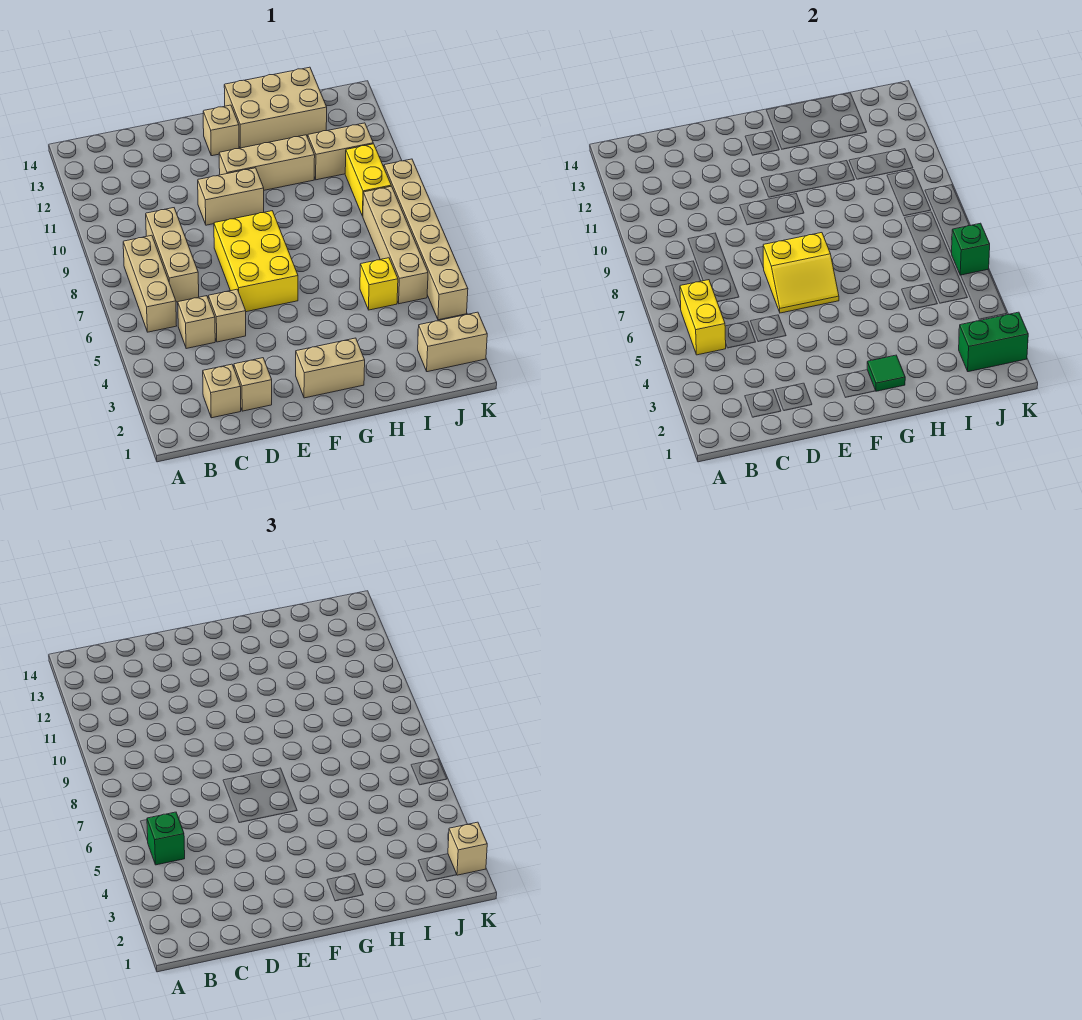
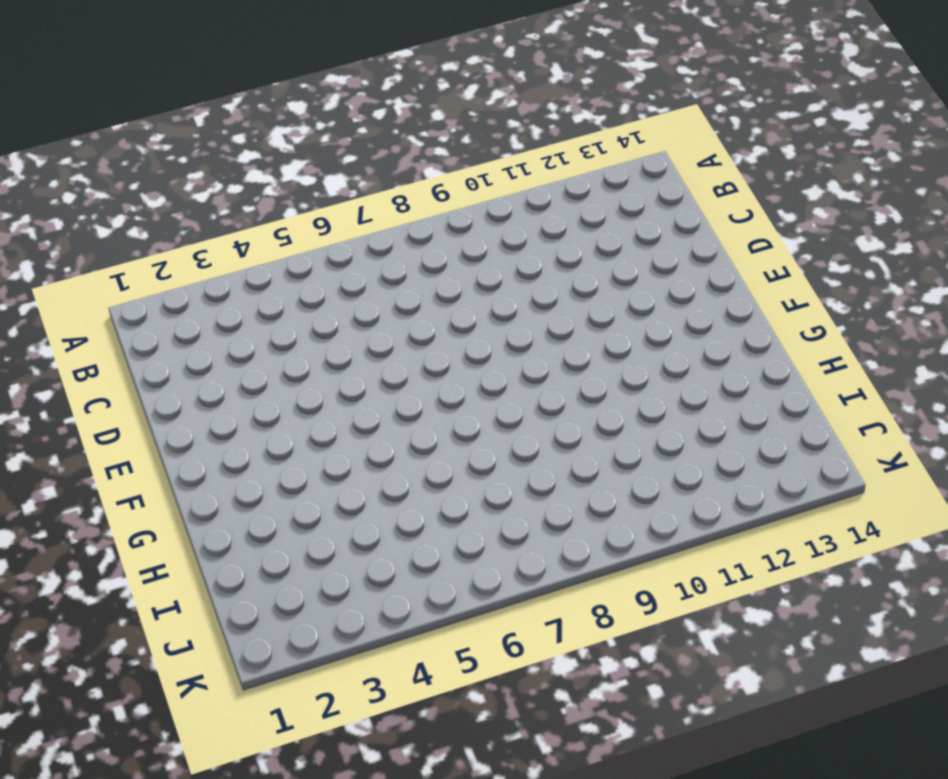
none -> tan 1x3 brick [123,235,177,332]
none -> tan 1x1 brick [203,364,241,418]
none -> tan 1x1 brick [178,296,215,349]

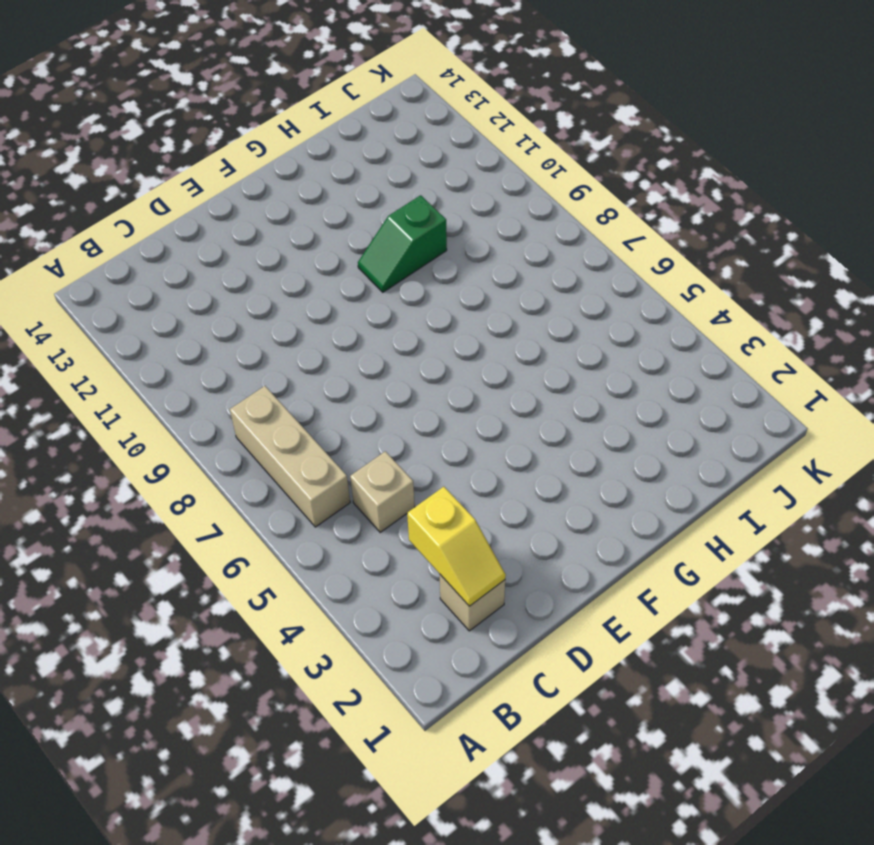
yellow 1x2 slope [407,487,506,606] -> none
green 1x2 slope [358,195,447,292] -> none
none -> tan 1x3 brick [146,208,199,302]
none -> tan 1x1 brick [234,358,272,411]
none -> tan 1x1 brick [208,289,246,342]

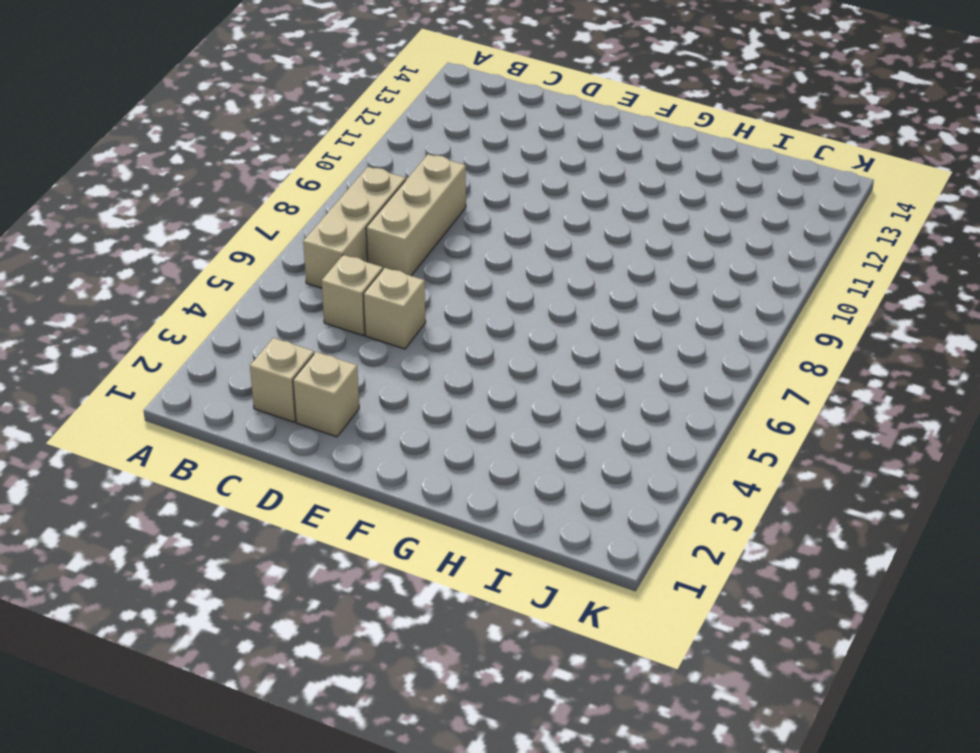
none -> yellow 2x3 brick [214,211,298,312]
none -> tan 1x2 brick [198,168,264,225]
none -> tan 1x2 brick [296,338,365,398]

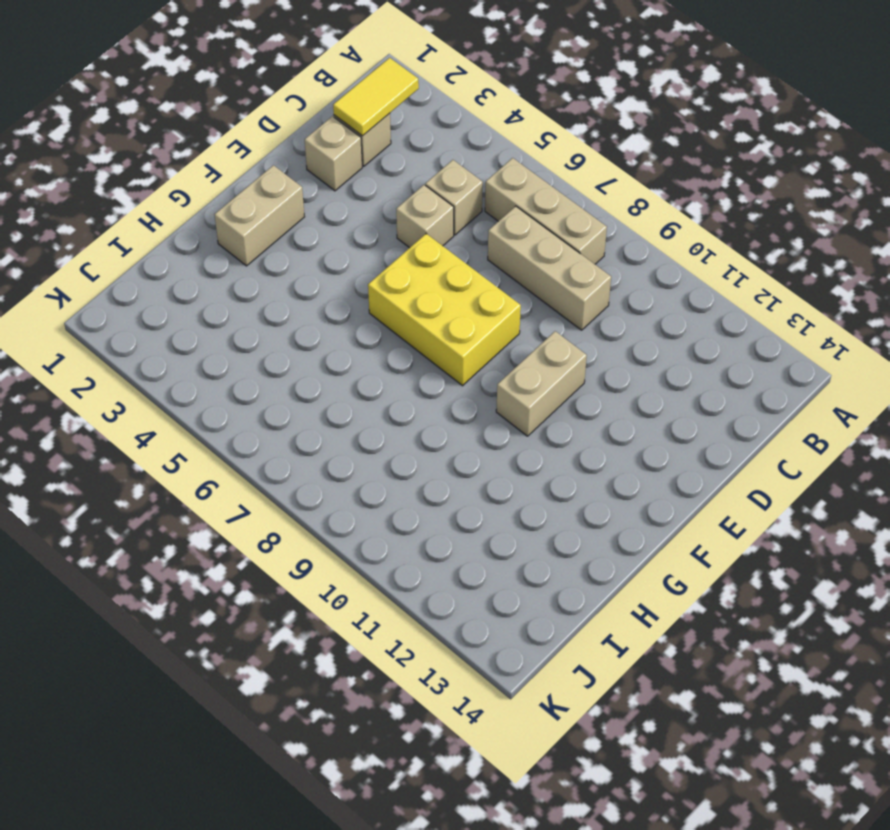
yellow 1x2 tile [333,58,419,136] -> none
none -> tan 1x3 brick [219,135,315,190]
none -> tan 1x1 brick [203,105,239,156]
none -> tan 2x3 brick [224,67,327,148]

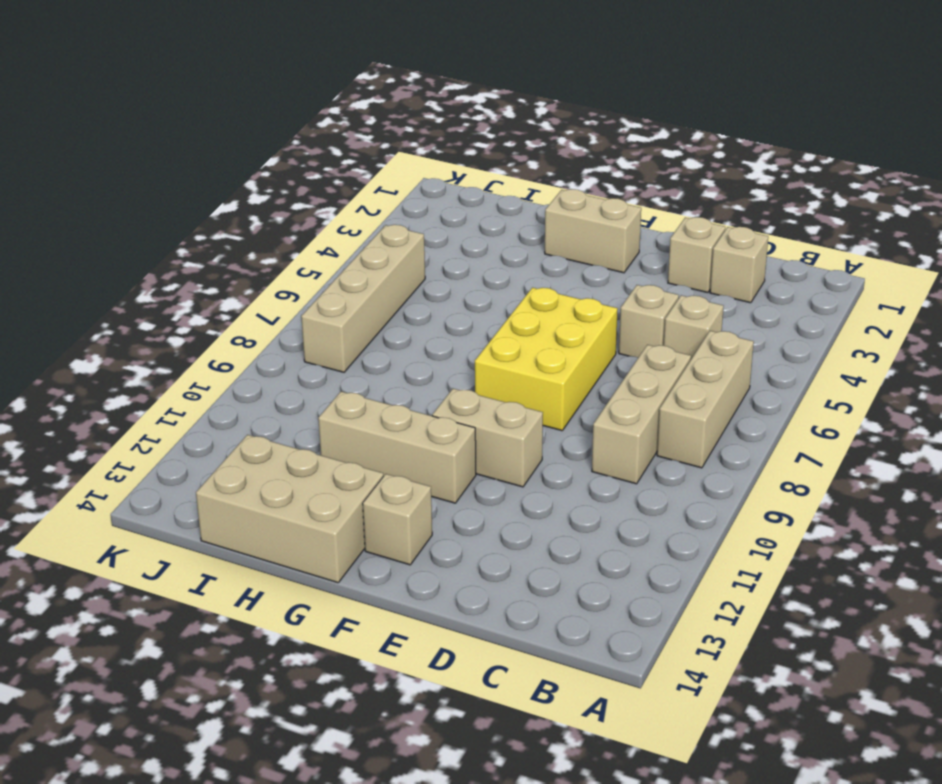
none -> yellow 1x1 brick [360,258,398,310]
none -> tan 1x2 brick [308,123,373,180]
none -> tan 1x2 brick [418,312,487,372]

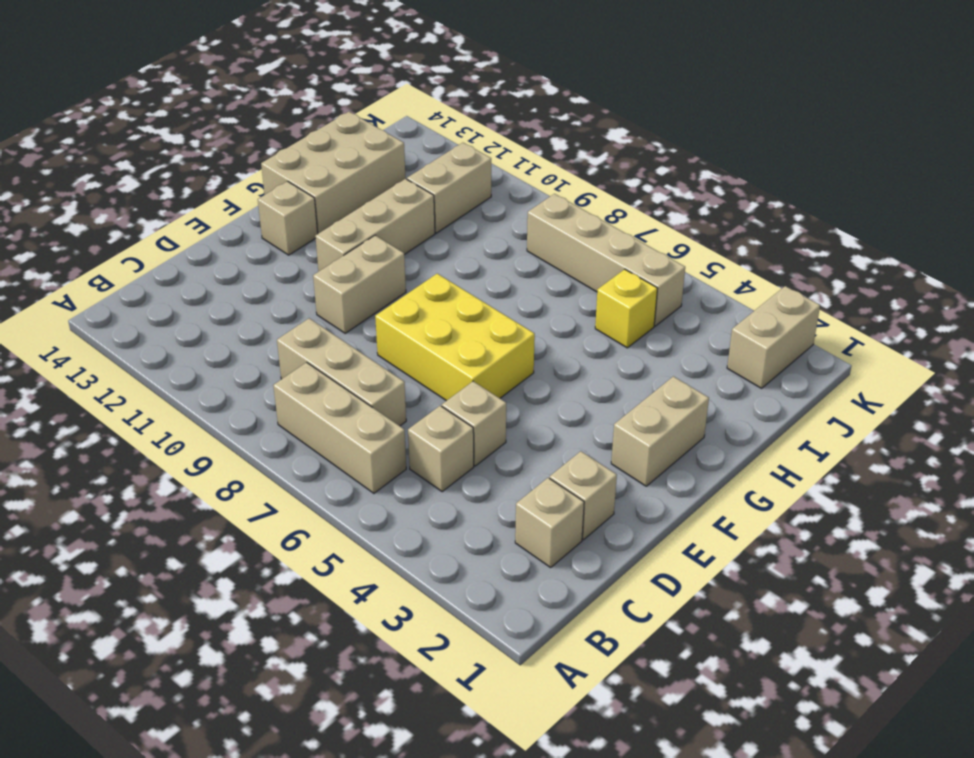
none -> yellow 1x2 brick [345,144,391,216]
none -> tan 1x6 brick [384,159,468,320]
none -> yellow 1x2 brick [680,280,726,355]

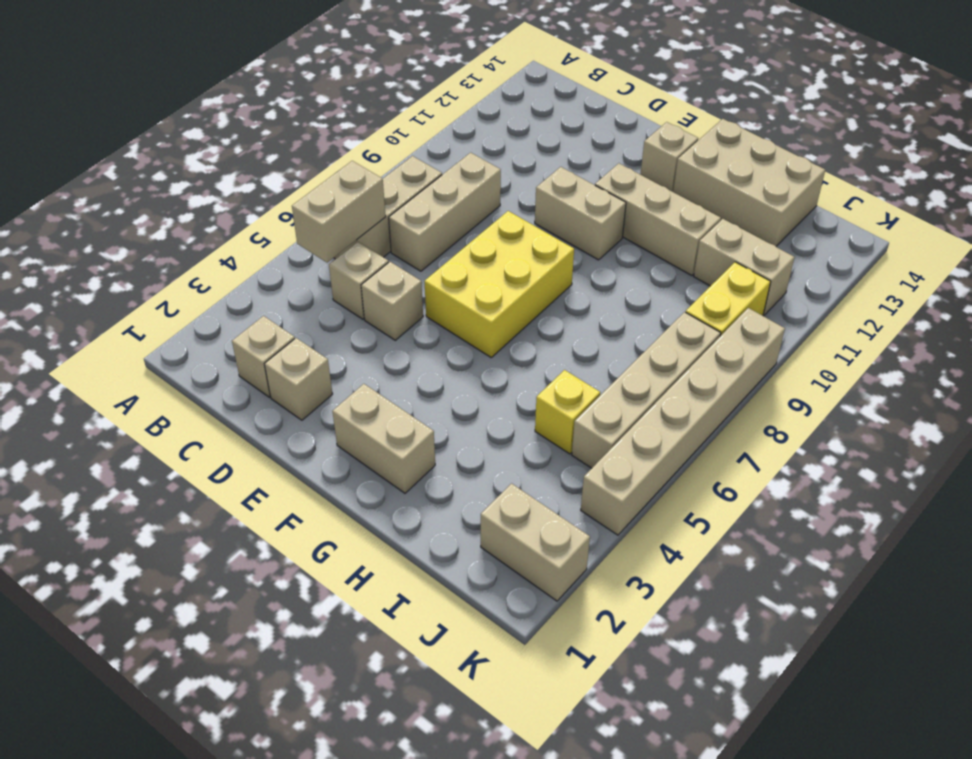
tan 1x2 brick [292,161,386,263] -> yellow 1x2 brick [680,280,726,355]
none -> yellow 2x2 slope [763,233,839,313]
none -> green 1x1 tile [867,355,905,391]
none -> green 1x2 brick [959,312,1028,372]

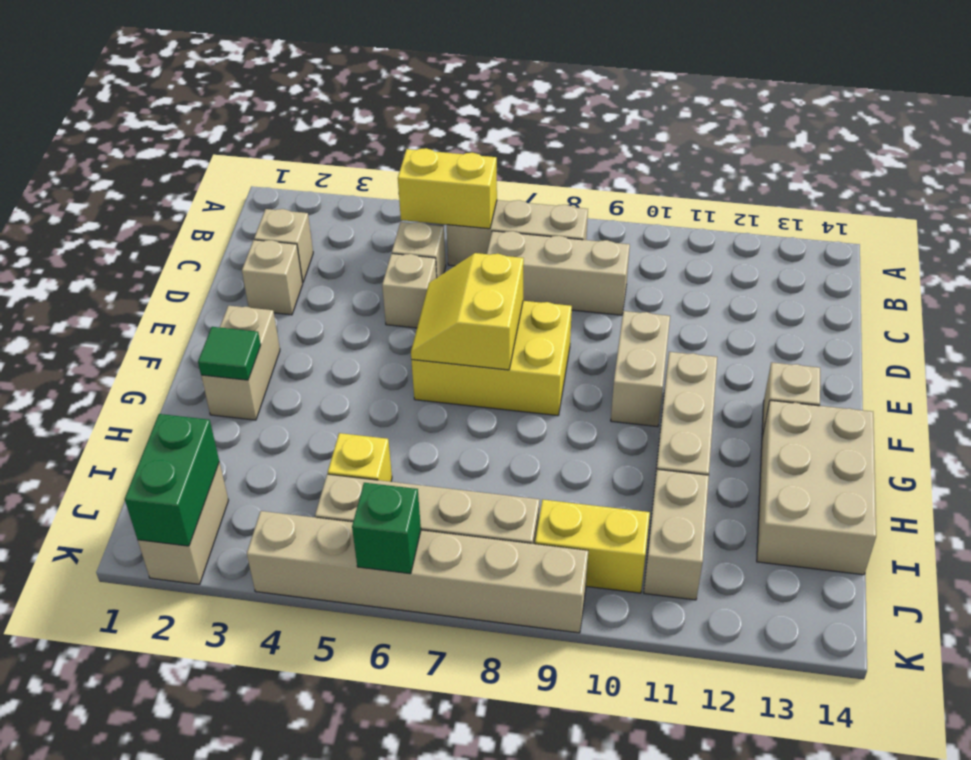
none -> green 1x1 brick [147,812,185,865]
none -> tan 1x1 brick [448,822,487,875]

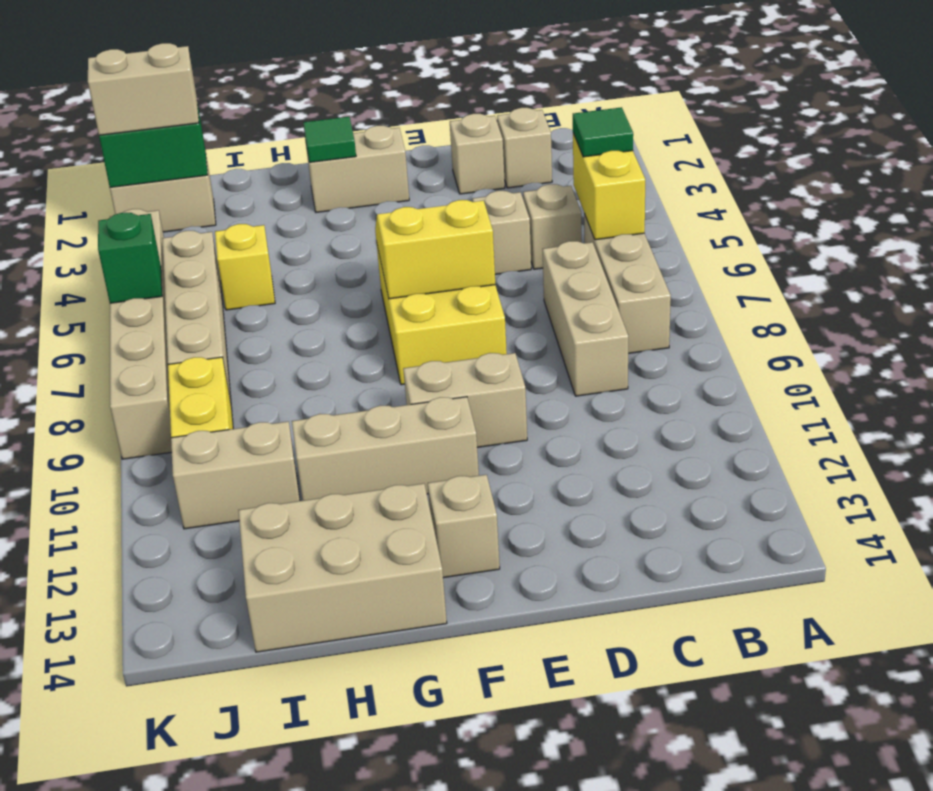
green 1x1 tile [573,107,633,157] -> green 1x1 brick [147,812,185,865]
tan 1x2 brick [88,43,199,135] -> tan 1x1 brick [448,822,487,875]

